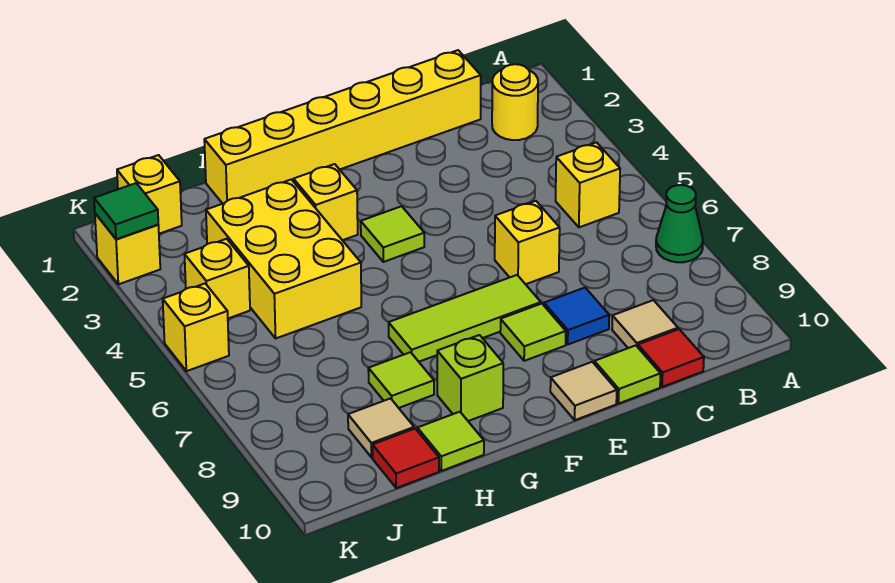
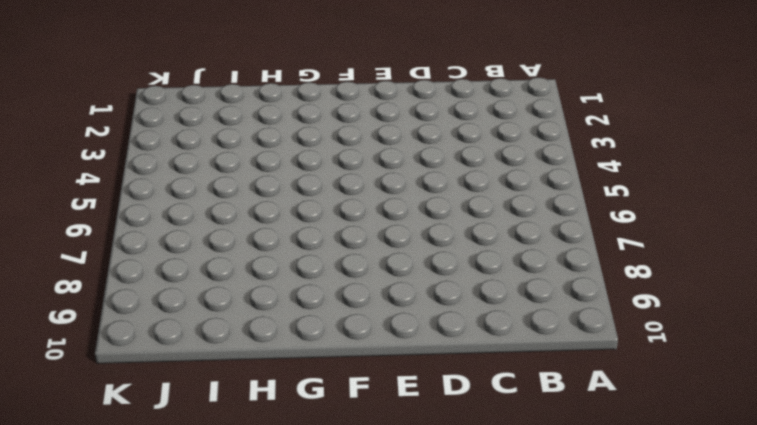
none -> green 1x1 cone [656,185,703,262]
none -> yellow 1x1 round brick [492,64,538,140]
none -> yellow 1x1 brick [556,142,620,227]

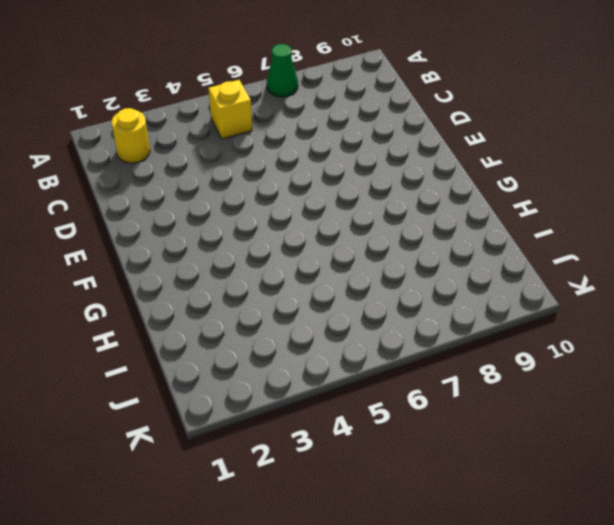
none -> yellow 1x6 brick [204,50,481,204]
none -> tan 1x1 tile [612,300,678,348]
none -> red 1x1 tile [638,329,704,387]

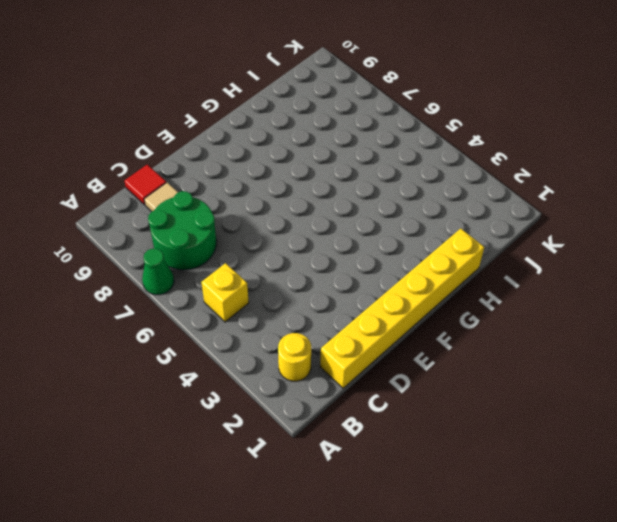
green 2x2 round brick [148,191,216,270] -> none
none -> yellow 1x1 brick [495,201,560,284]
none -> blue 1x1 tile [544,288,609,344]
none -> lime 1x1 tile [594,345,660,403]

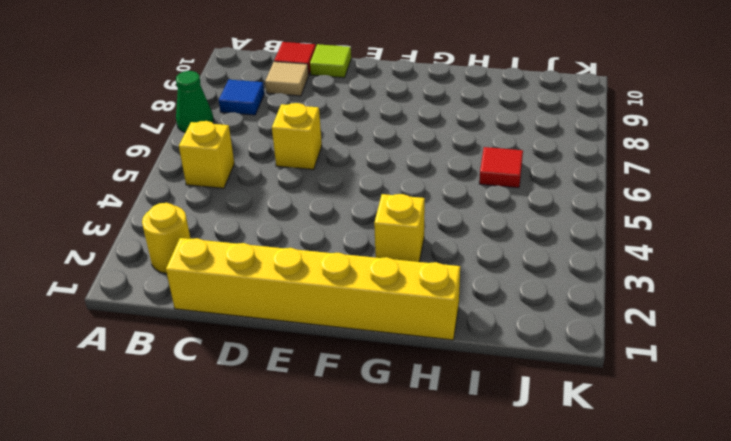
blue 1x1 tile [219,80,264,115] -> blue 1x1 tile moved to [544,288,609,344]
red 1x1 tile [479,147,523,188] -> red 1x1 tile moved to [373,429,439,488]
none -> lime 1x3 tile [389,275,541,362]
none -> lime 1x1 tile [500,304,566,361]
none -> tan 1x1 tile [550,362,617,420]

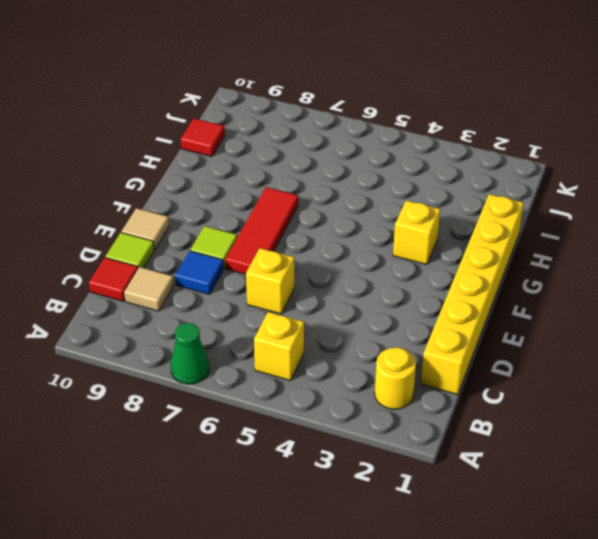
red 1x3 tile [225,187,298,274] -> lime 1x3 tile [389,275,541,362]
none -> lime 1x1 tile [361,206,424,262]
none -> lime 1x1 brick [437,335,503,421]
none -> yellow 2x3 brick [206,180,361,338]

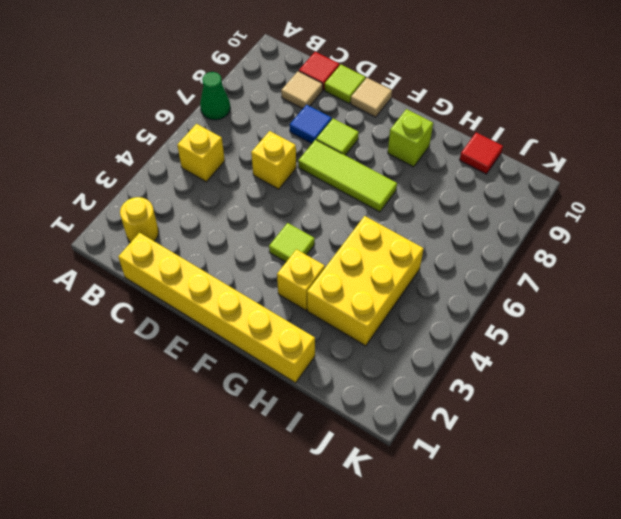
none -> lime 1x1 tile [368,352,434,408]
none -> lime 1x1 tile [417,412,484,471]
none -> tan 1x1 tile [348,398,414,458]

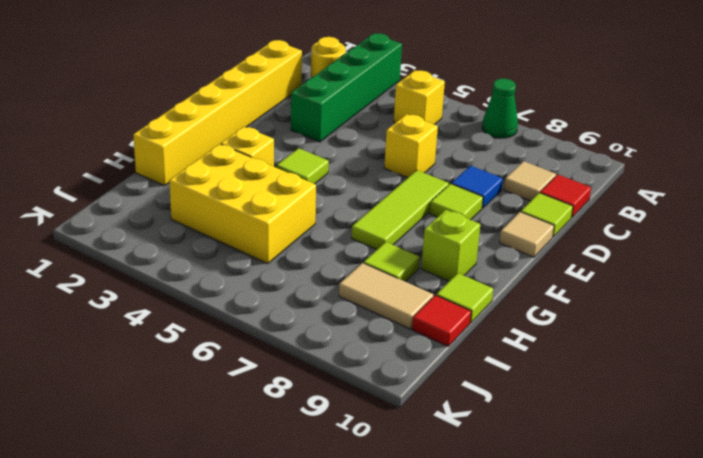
green 1x4 brick [291,33,402,142] -> none
tan 1x2 tile [339,263,433,329] -> tan 1x1 tile [348,398,414,458]
none -> yellow 1x1 brick [117,155,182,234]
none -> yellow 1x1 brick [184,239,250,318]
none -> yellow 1x1 brick [95,213,160,284]

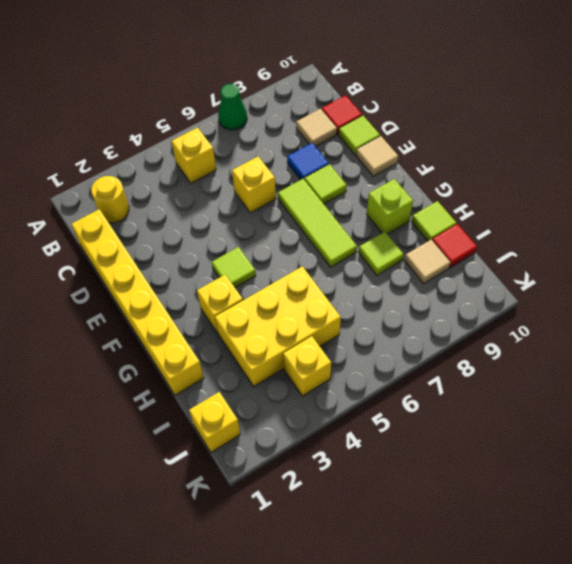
none -> yellow 1x1 brick [95,213,160,284]
none -> yellow 1x1 brick [163,284,229,371]
none -> green 1x1 tile [94,183,158,239]

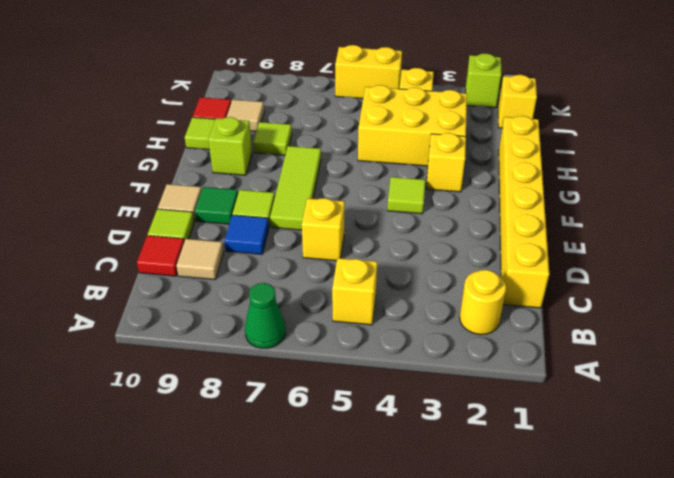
green 1x1 tile [195,187,238,224] -> green 1x1 tile moved to [94,183,158,239]
lime 1x1 brick [465,54,501,108] -> yellow 1x1 brick [95,213,160,284]
yellow 1x2 brick [335,45,402,99] -> yellow 1x1 brick [163,284,229,371]

